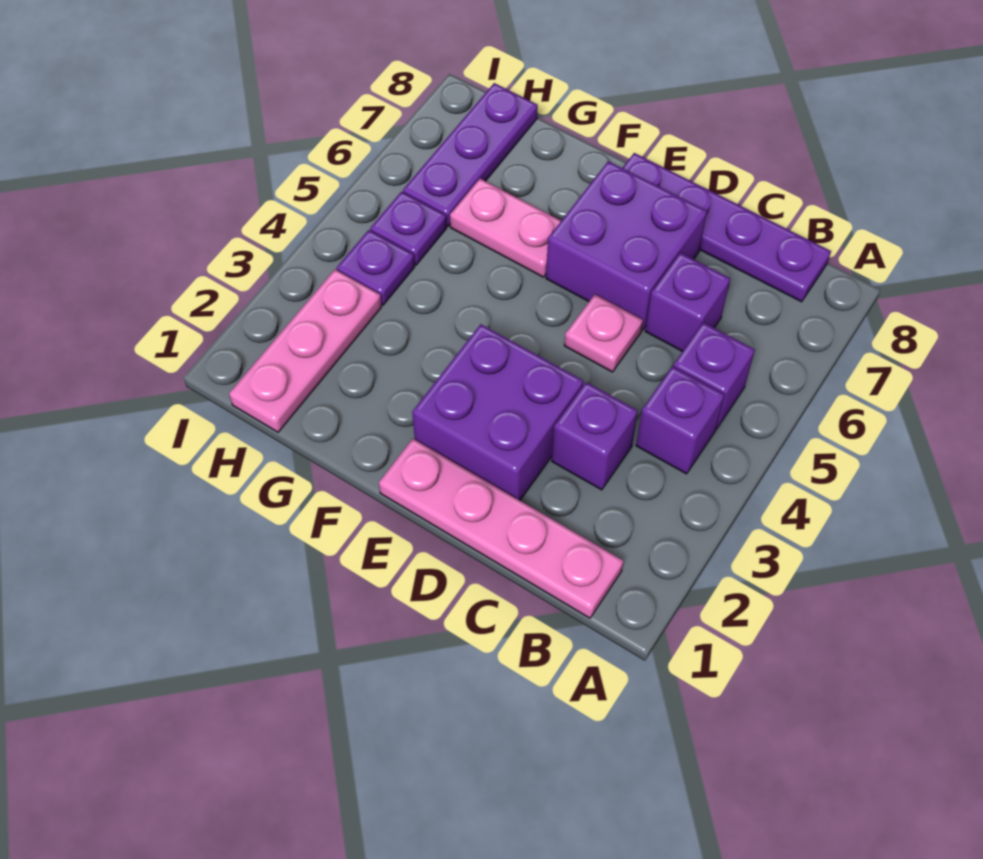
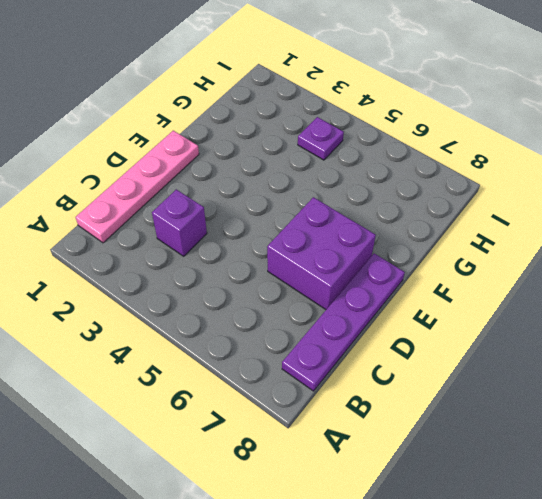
none -> purple 1x1 brick [636,367,725,474]
none -> purple 1x1 brick [673,322,755,429]
none -> purple 1x1 brick [645,253,730,352]

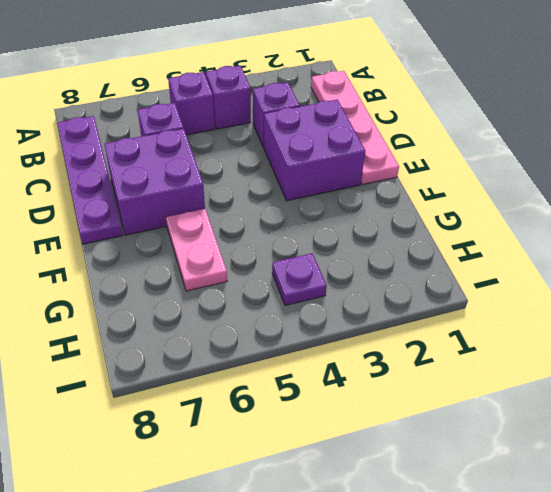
none -> pink 1x1 plate [564,294,643,372]
none -> pink 1x3 plate [229,270,382,432]
none -> purple 1x1 plate [370,192,447,265]

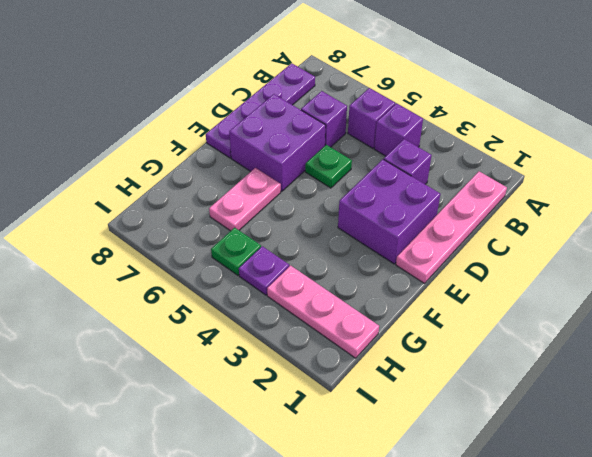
green 1x1 plate [305,145,352,188] -> pink 1x1 plate [564,294,643,372]
green 1x1 plate [211,228,261,275] -> purple 1x1 plate [370,192,447,265]
none -> purple 1x3 plate [403,83,538,226]

